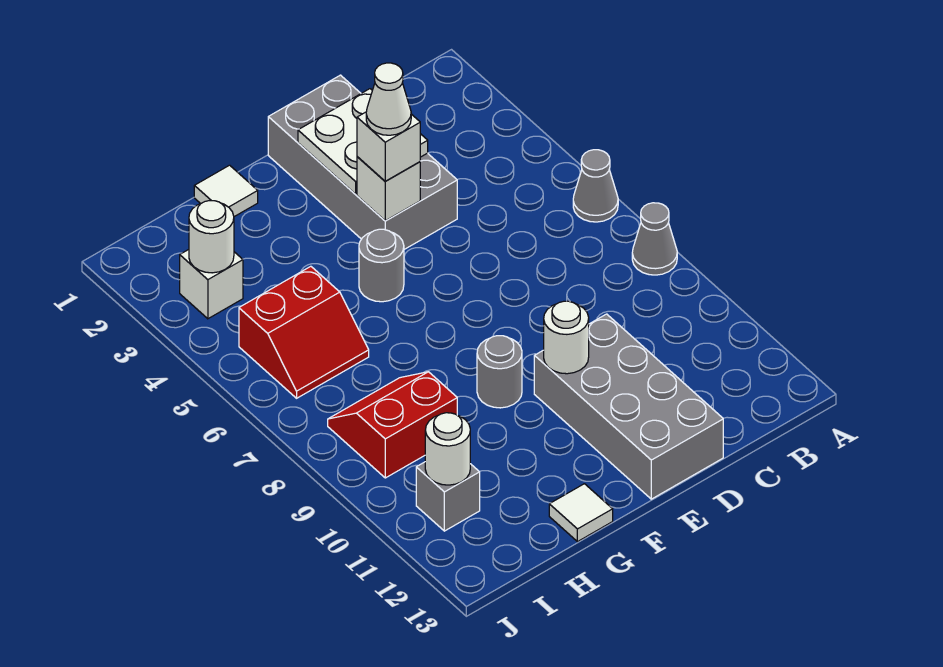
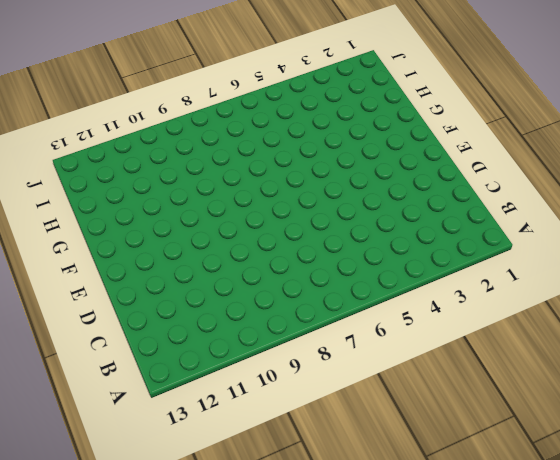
none -> grey 1x1 cone [573,150,618,222]
none -> grey 1x1 cone [632,203,677,275]
none -> grey 2x4 brick [268,75,457,249]

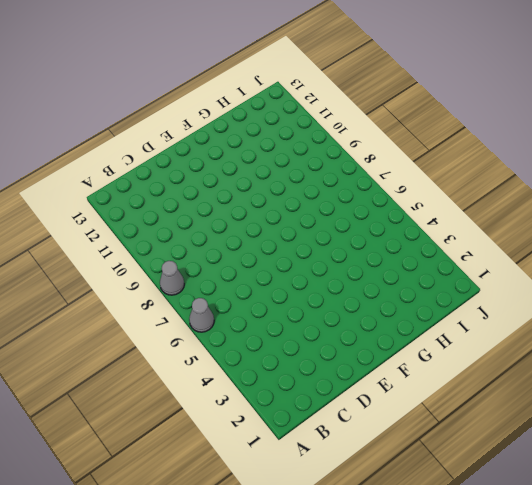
none -> grey 2x4 brick [268,75,457,249]
none -> grey 2x4 brick [534,314,723,499]
none -> grey 1x1 round brick [359,229,404,302]

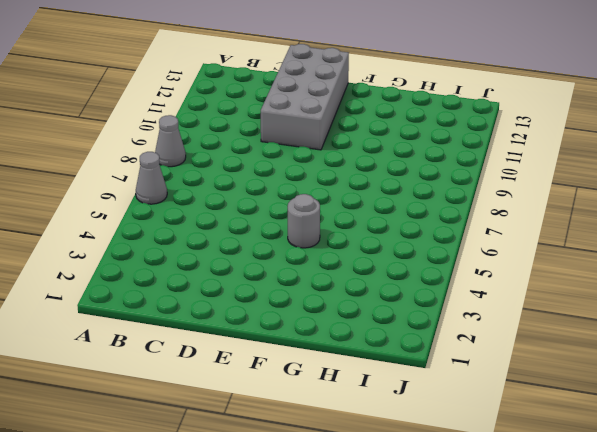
none -> grey 2x4 brick [268,75,457,249]
none -> grey 1x1 round brick [477,336,522,408]
none -> white 1x1 tile [194,165,258,217]

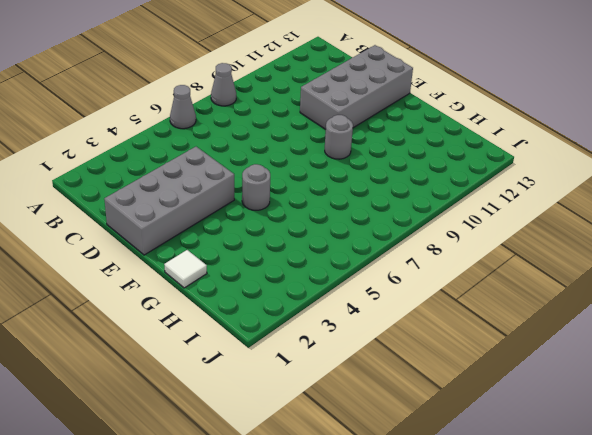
none -> white 1x1 tile [549,484,613,542]
none -> red 2x2 slope [239,266,369,398]
none -> red 2x2 slope [328,372,457,478]

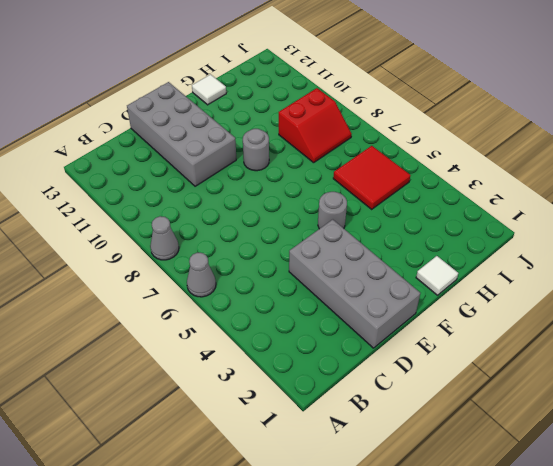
red 2x2 tile [333,146,411,209] -> red 2x2 slope [239,266,369,398]
none -> white 1x1 brick [180,250,243,319]
none -> grey 1x1 brick [416,462,480,531]
none -> white 2x2 plate [298,89,428,194]

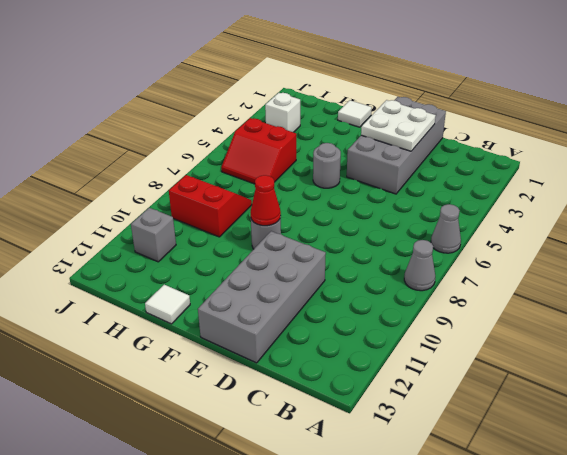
red 1x1 cone [250,175,281,226] -> none
none -> white 1x1 brick [357,157,420,221]
none -> white 1x1 round brick [544,301,589,374]
none -> white 1x1 round brick [189,201,234,273]

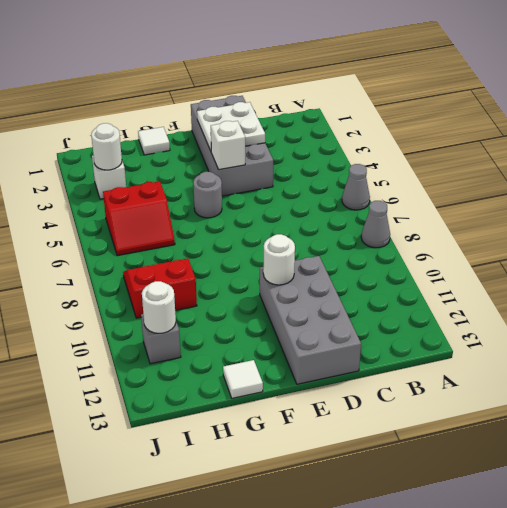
none -> grey 1x1 round brick [477,336,522,408]
none -> white 1x1 brick [357,112,420,181]
none -> white 1x1 cone [366,63,411,135]

